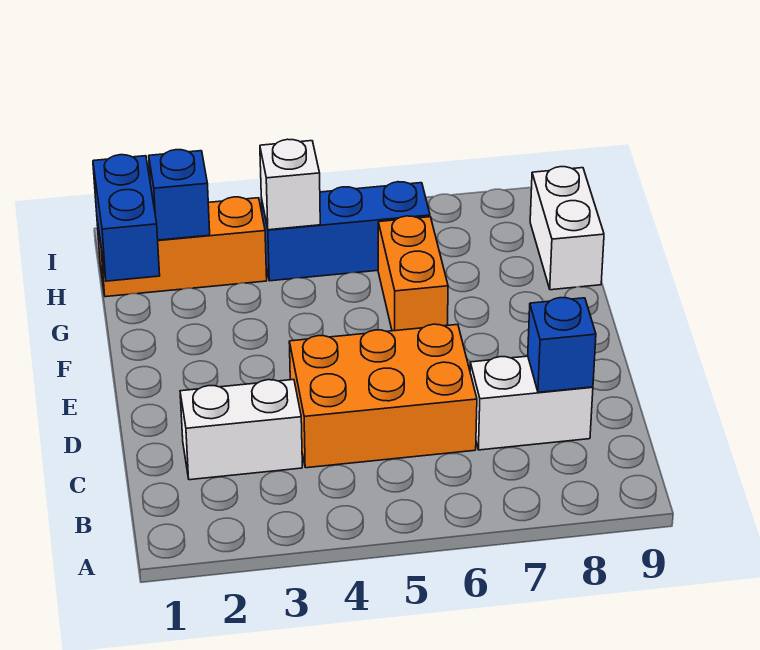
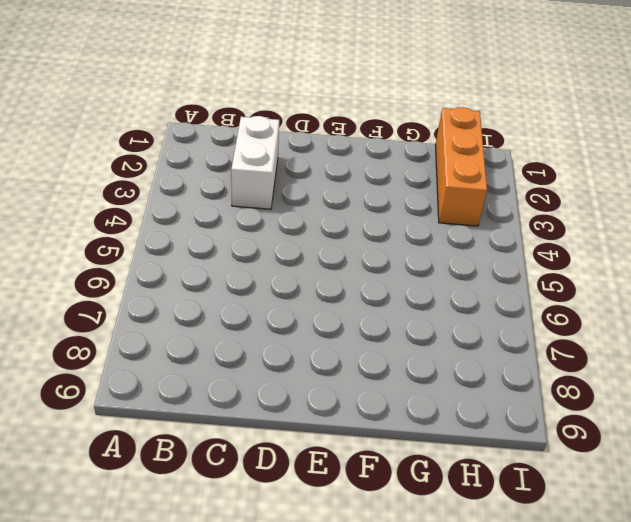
none -> orange 2x3 brick [289,324,477,468]
none -> white 1x2 brick [470,356,593,450]

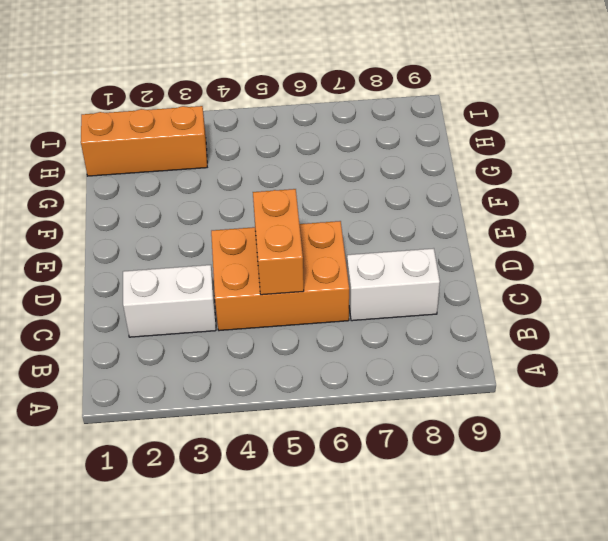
orange 1x2 brick [253,189,304,295] -> orange 1x2 brick moved to [378,216,448,331]
none -> white 1x2 brick [530,167,604,290]
none -> blue 1x3 brick [261,182,430,281]

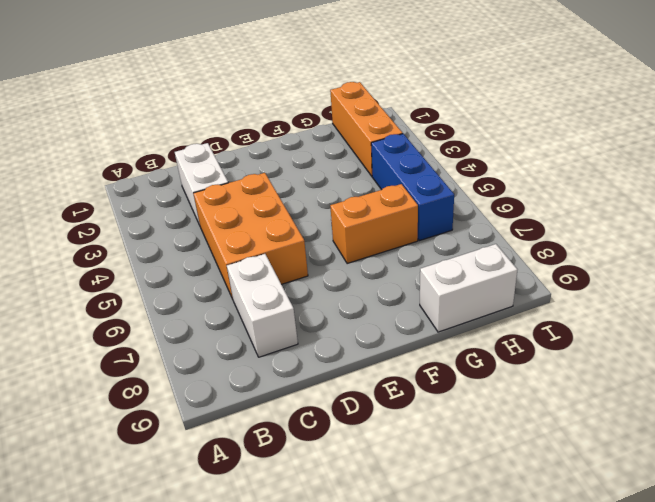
none -> blue 1x1 brick [528,298,596,392]
none -> blue 1x2 brick [93,155,160,281]

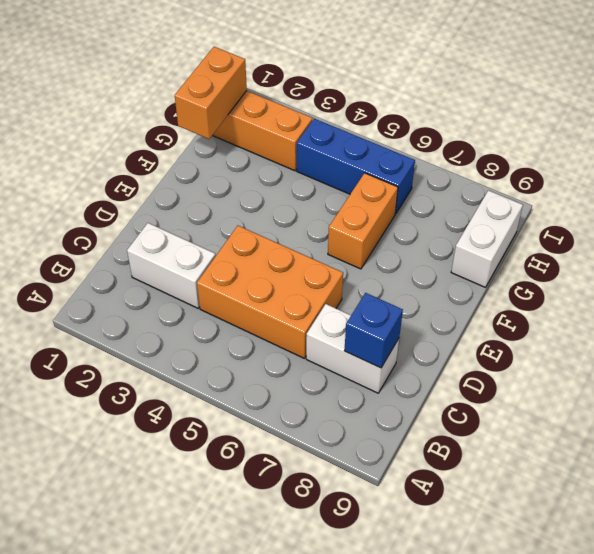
orange 1x2 brick [175,47,247,139] -> blue 1x2 brick [93,155,160,281]
none -> blue 1x1 brick [149,150,210,240]
none -> white 1x1 brick [260,139,320,230]

